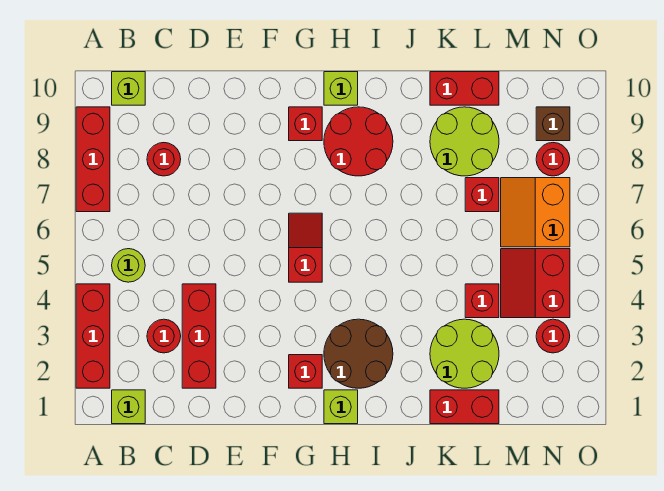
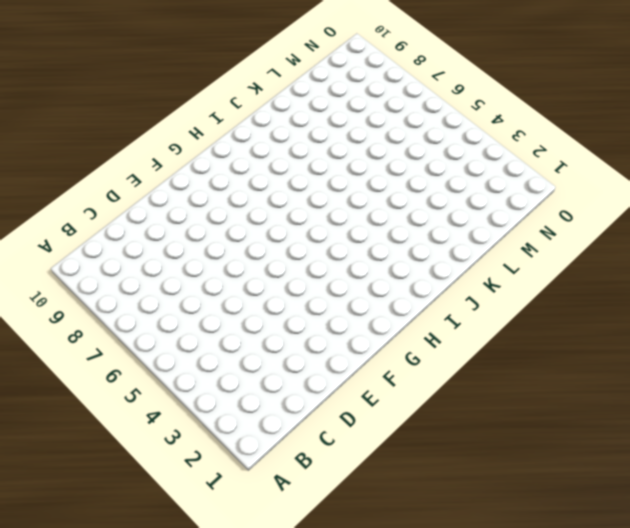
none -> red 1x3 brick [76,284,110,388]
none -> red 1x3 brick [76,107,110,212]
none -> lime 1x1 brick [112,390,145,424]

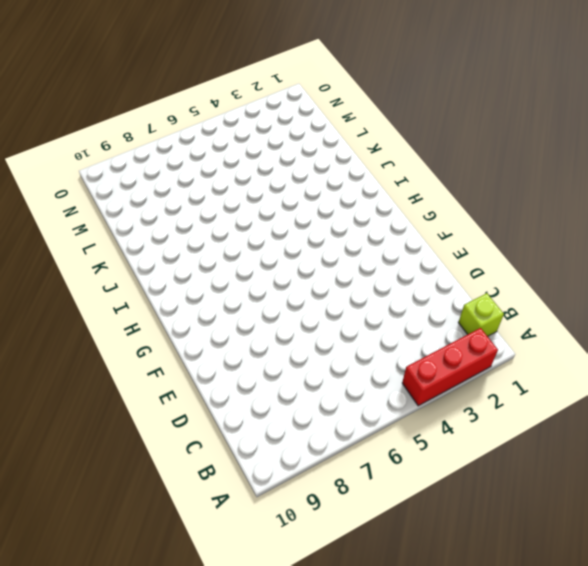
none -> red 1x3 brick [76,107,110,212]
none -> lime 1x1 round brick [112,249,145,282]
none -> lime 1x1 brick [112,72,145,105]

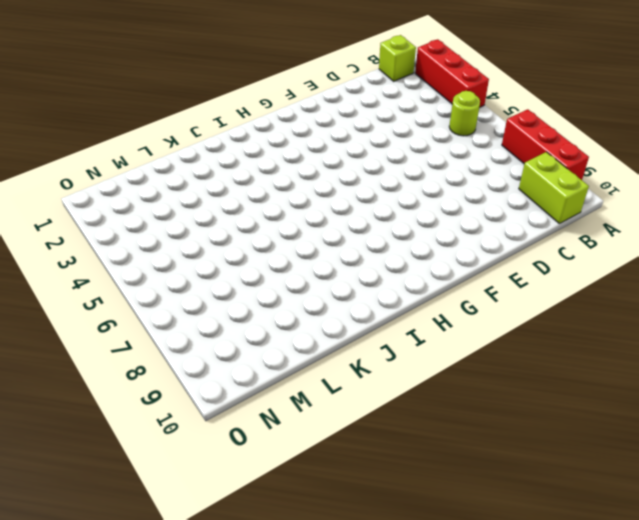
lime 1x2 brick [519,152,589,224] -> lime 1x1 brick [112,72,145,105]
none -> red 1x1 round brick [147,319,181,353]
none -> red 1x1 round brick [147,143,181,176]
none -> red 1x3 brick [182,284,216,388]

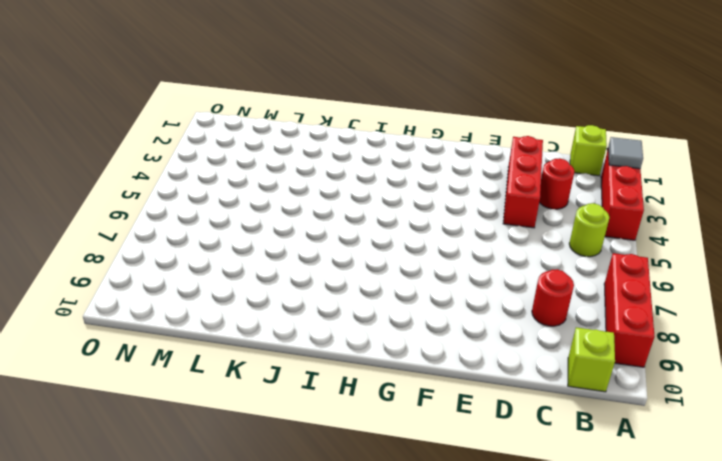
grey 1x1 tile [608,137,643,169] -> none
none -> red 1x1 brick [289,355,322,388]
none -> red 1x2 slope [289,213,322,282]
none -> red 1x1 brick [289,107,322,141]

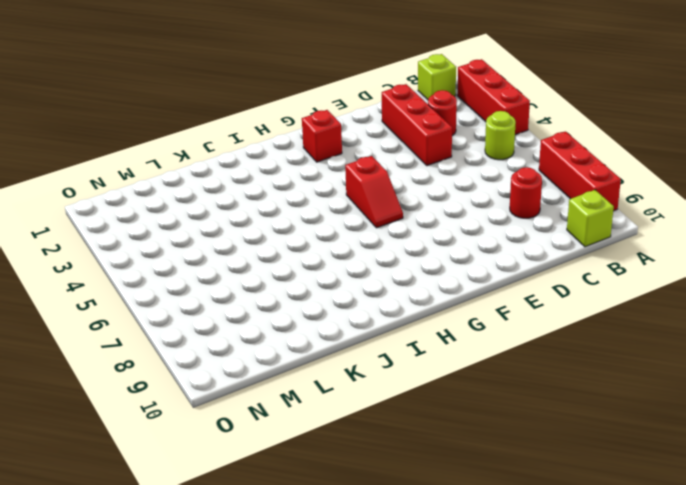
none -> red 1x1 brick [289,107,322,141]
none -> lime 1x1 brick [324,390,358,424]
none -> brown 2x2 round brick [324,319,393,388]

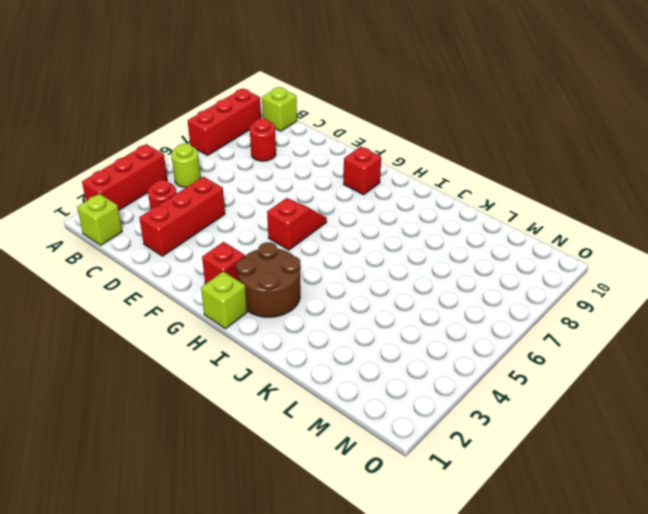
none -> red 2x2 round brick [324,107,393,176]
none -> lime 1x1 brick [324,72,358,105]
none -> red 1x2 brick [430,390,499,424]

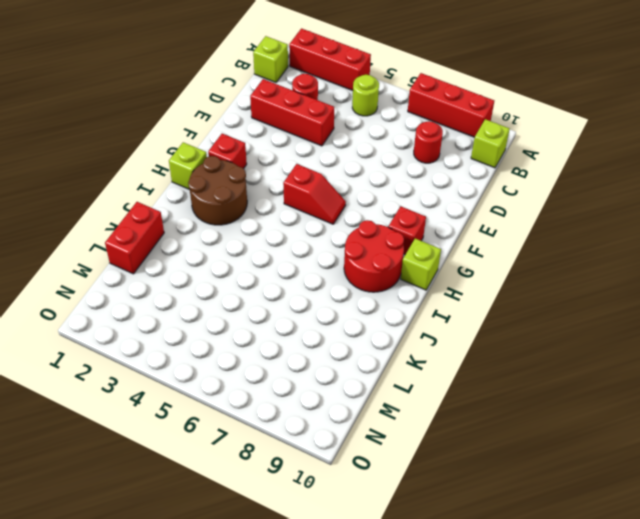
none -> lime 2x2 round brick [430,319,499,388]
none -> lime 2x2 round brick [430,107,499,176]
none -> red 1x2 brick [430,72,499,105]

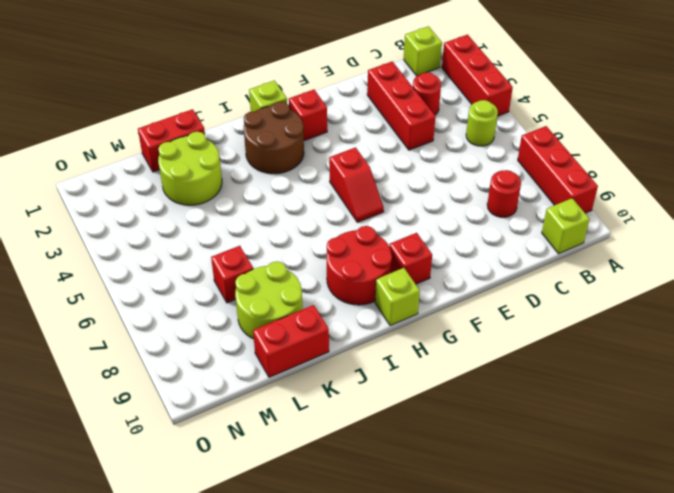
none -> red 1x1 brick [465,284,499,318]
none -> red 2x2 slope [501,249,570,318]
none -> orange 2x2 slope [501,178,570,247]

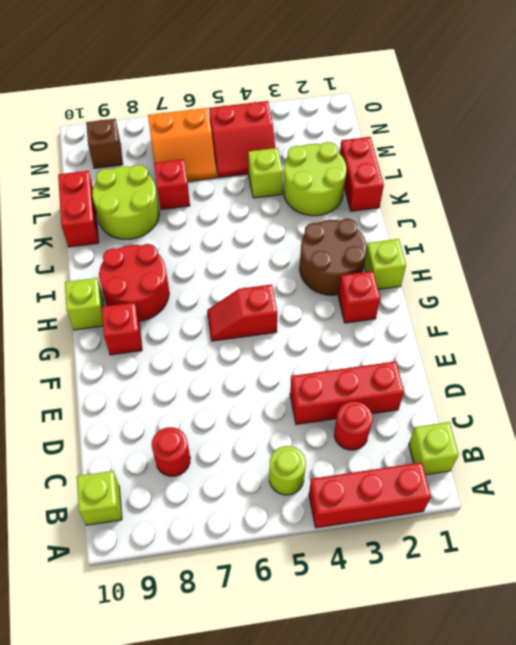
lime 1x1 brick [248,148,283,198] -> red 1x1 brick [465,284,499,318]
none -> red 1x3 brick [76,107,110,212]
none -> red 1x1 round brick [536,319,570,353]
none -> red 1x1 round brick [536,143,570,176]

